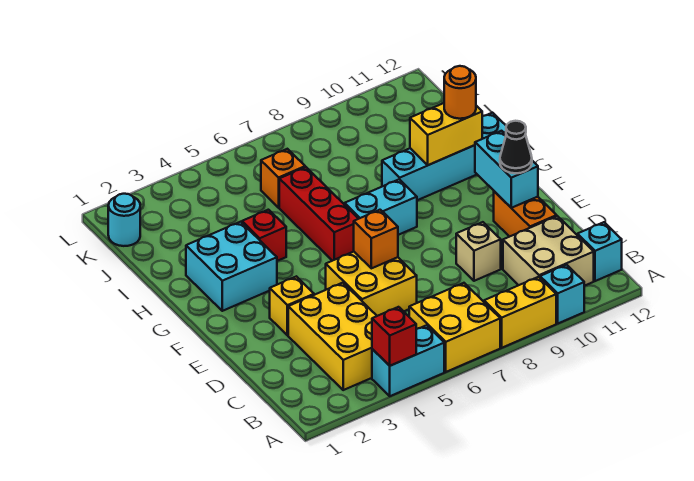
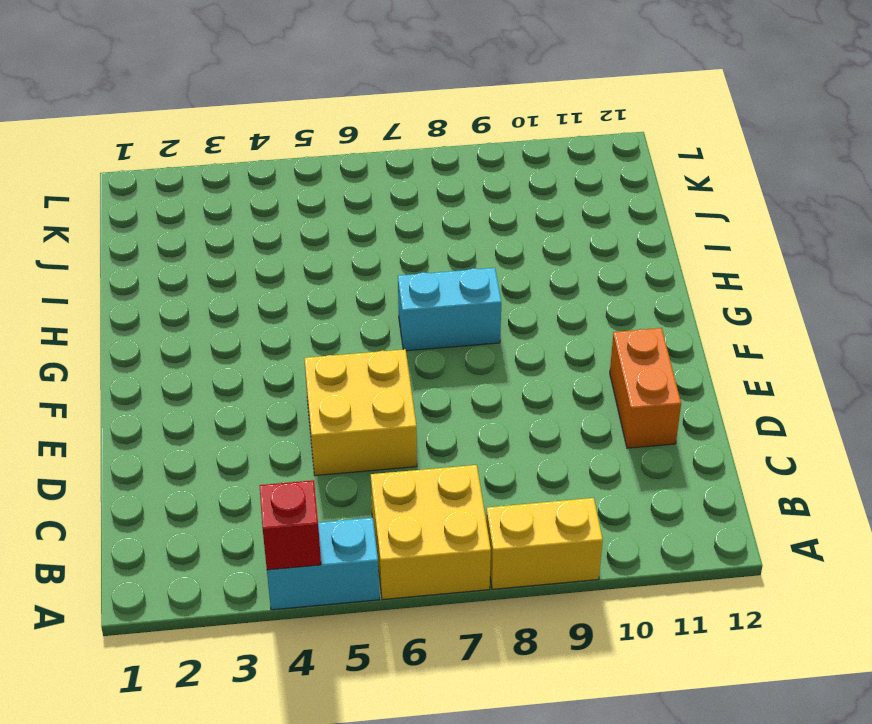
none -> cyan 1x1 brick [540,265,584,323]
none -> yellow 2x3 brick [288,283,377,390]
none -> tan 2x2 brick [503,216,594,286]

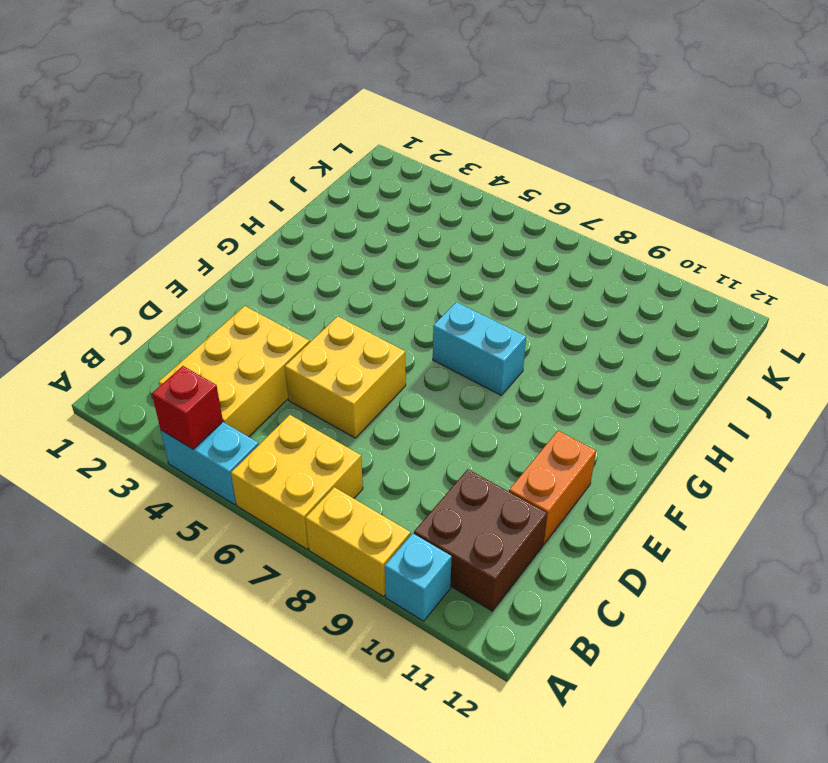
brown 2x2 brick [414,469,547,611] -> tan 2x2 brick [503,216,594,286]
none -> cyan 1x1 brick [577,222,622,281]
none -> tan 1x1 brick [456,222,501,281]
none -> yellow 1x1 brick [270,276,314,335]

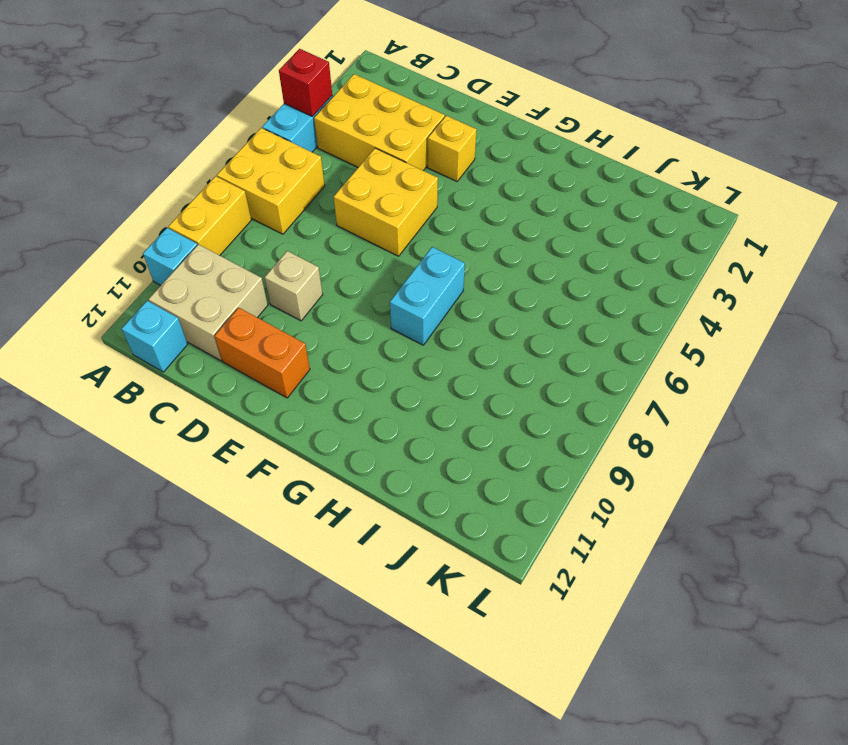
none -> cyan 2x2 brick [186,222,277,311]
none -> red 1x3 brick [279,167,359,261]
none -> red 1x1 brick [242,210,286,261]

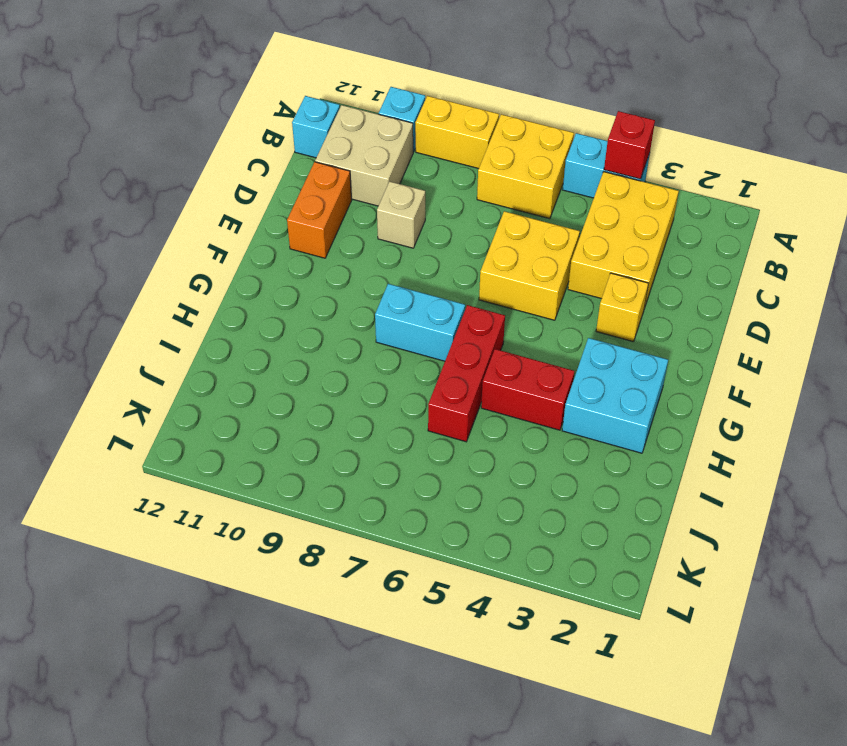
red 1x2 brick [481,349,575,430] -> red 1x1 brick [242,210,286,261]
none -> cyan 1x4 brick [382,113,506,200]
none -> orange 1x1 brick [261,149,305,208]
none -> cyan 1x1 round brick [108,194,140,246]

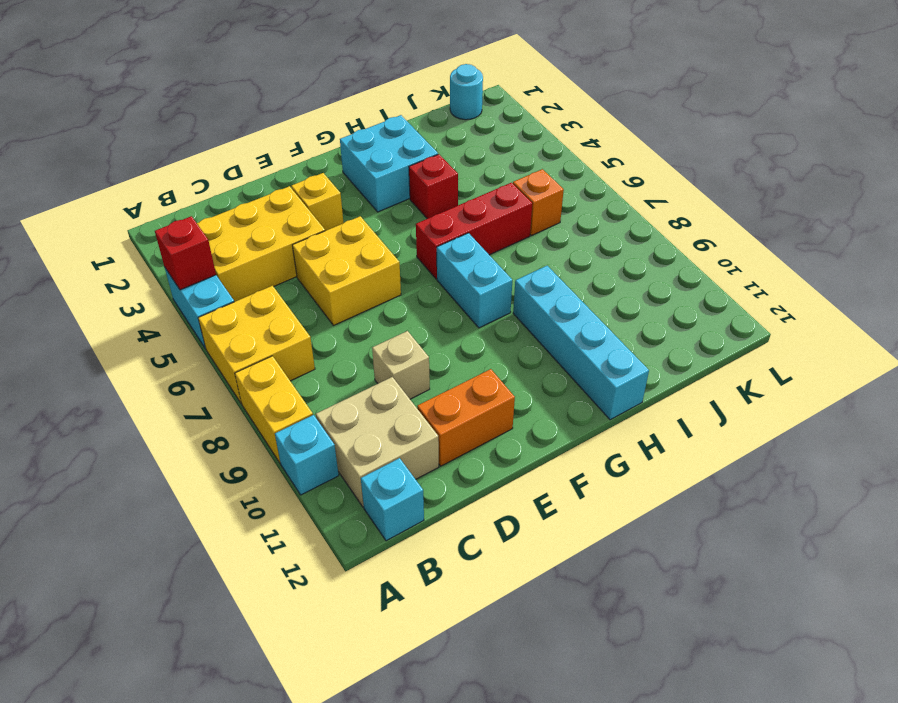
none -> orange 1x1 brick [354,210,398,268]
none -> cyan 1x2 brick [475,131,538,208]
none -> yellow 1x2 brick [410,103,482,165]

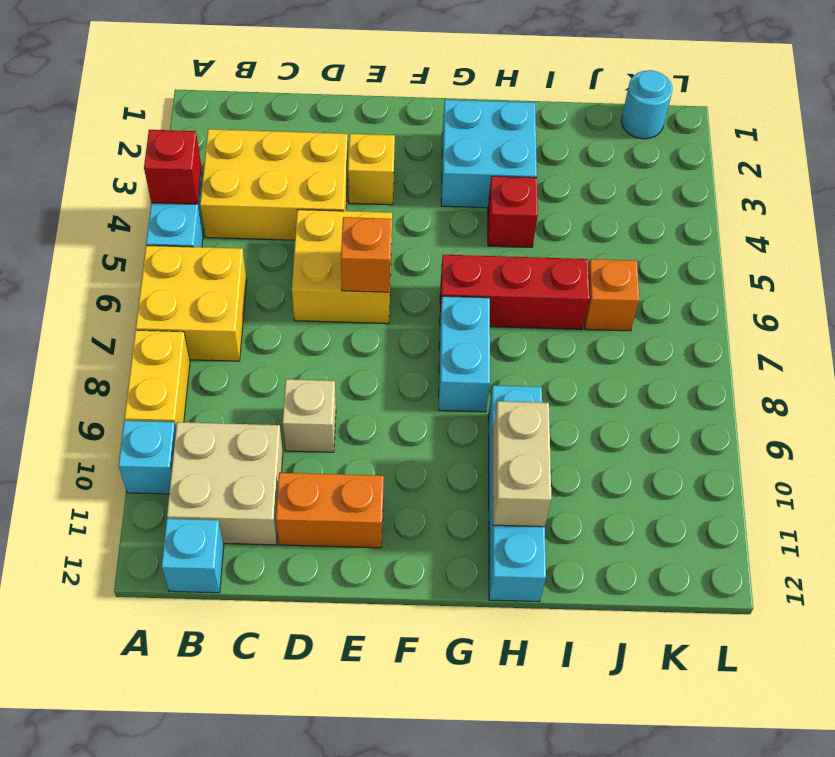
tan 1x2 brick [493,401,551,527] -> yellow 1x2 brick [410,103,482,165]
none -> cyan 1x2 brick [475,131,538,208]
none -> black 1x1 cone [500,121,532,173]
none -> orange 1x1 round brick [444,66,476,119]

